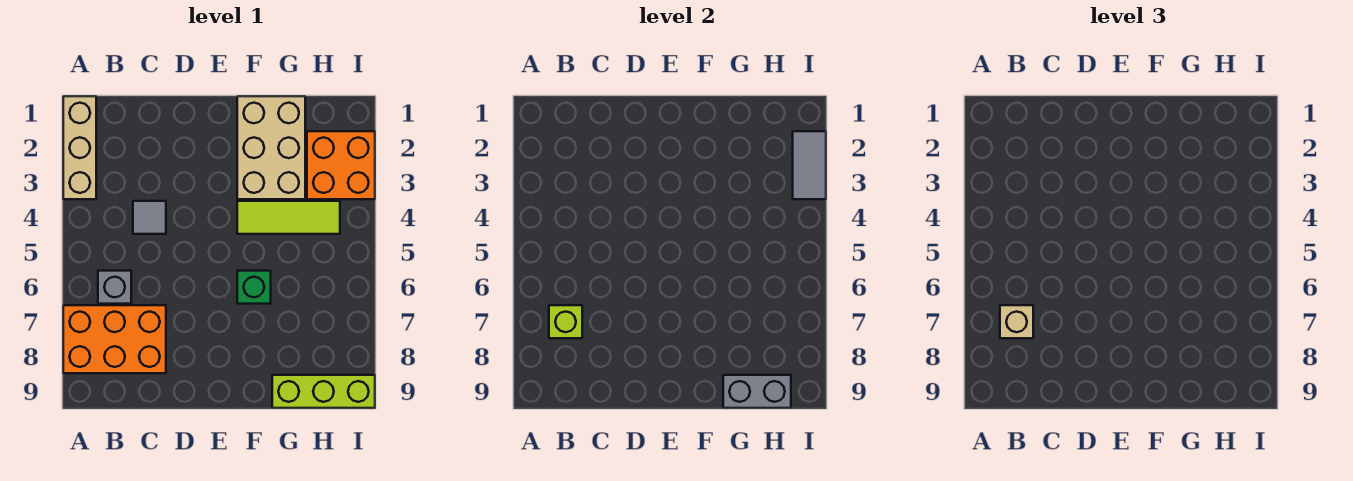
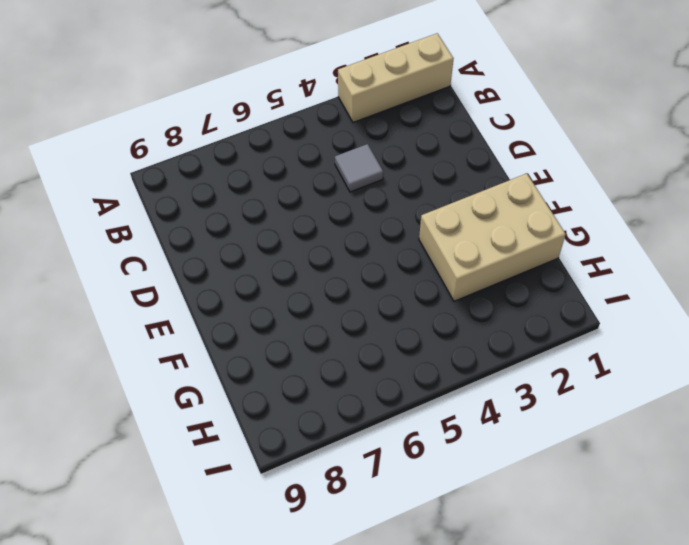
none -> orange 2x3 brick [63,305,166,373]
none -> grey 1x1 brick [98,271,131,304]
none -> lime 1x3 tile [237,201,340,234]

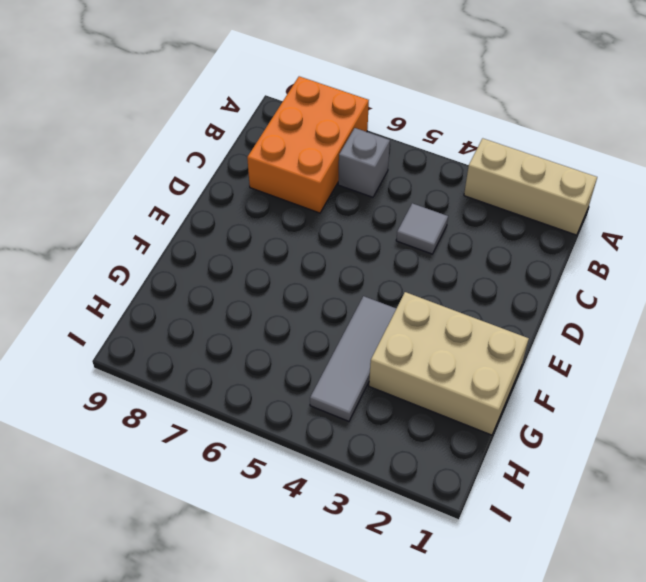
grey 1x3 tile [310,296,396,421] -> lime 1x3 tile [237,201,340,234]
none -> green 1x1 brick [237,271,271,304]
none -> lime 1x3 brick [272,375,375,408]
none -> orange 2x2 brick [307,131,375,199]

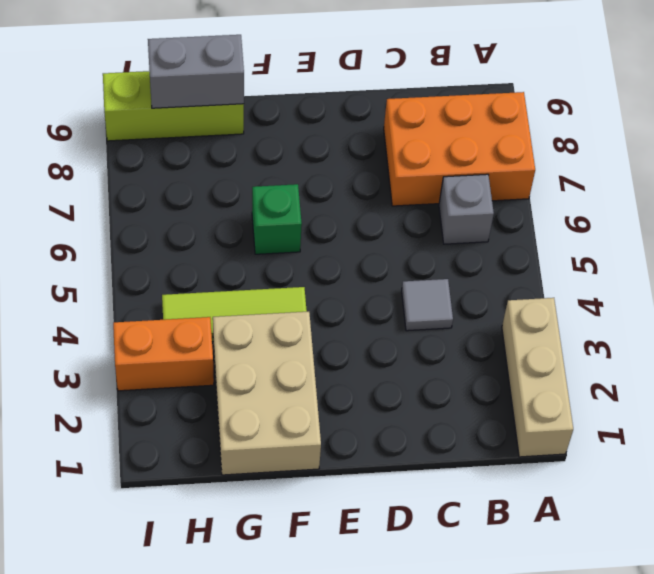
orange 1x2 brick [113,317,214,391] -> orange 2x2 brick [307,131,375,199]
none -> lime 1x1 brick [549,305,582,338]
none -> grey 1x2 tile [793,131,826,199]
none -> tan 1x1 brick [1000,305,1033,338]

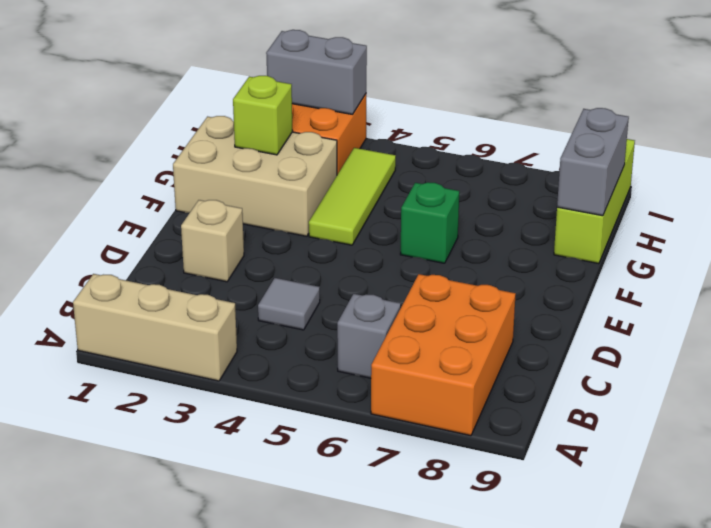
tan 1x1 brick [181,200,244,282] -> tan 1x1 brick moved to [1000,305,1033,338]
lime 1x1 brick [233,76,293,155] -> lime 1x1 brick moved to [549,305,582,338]
grey 1x2 brick [266,30,367,114] -> grey 1x2 tile [793,131,826,199]

